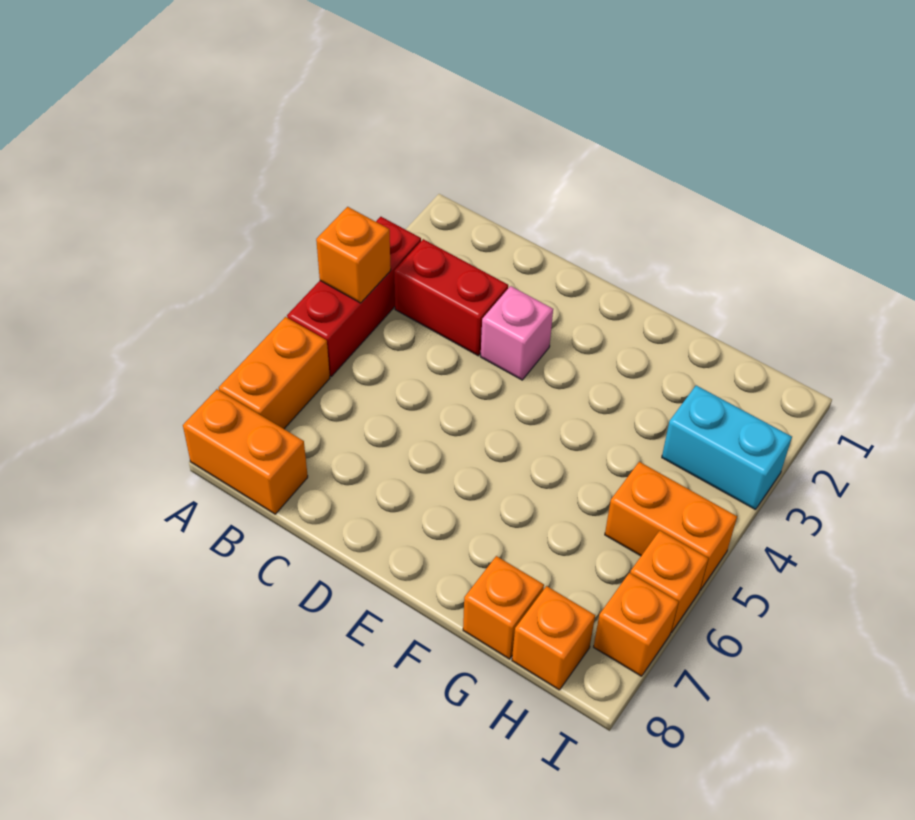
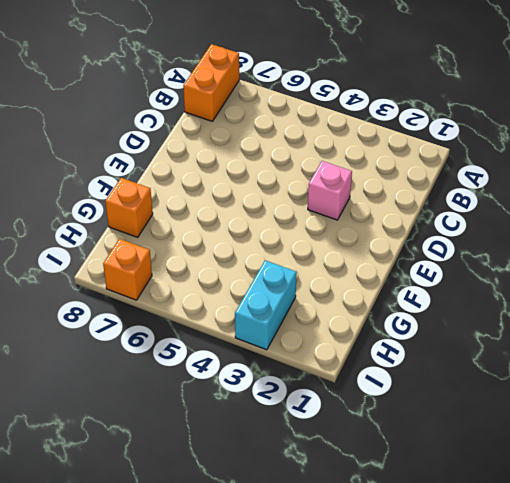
none -> red 1x3 brick [287,217,421,376]
none -> orange 1x2 brick [219,317,330,429]
none -> red 1x2 brick [394,239,508,356]

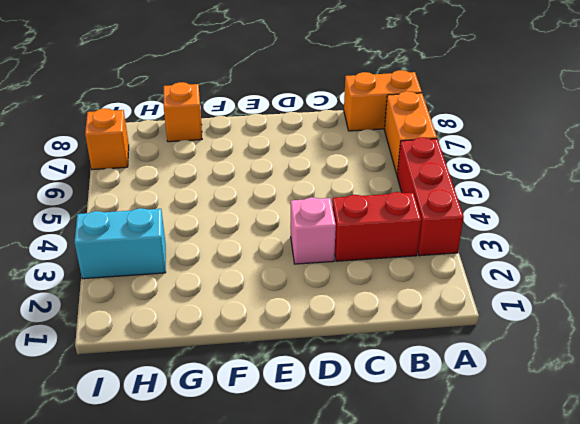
none -> orange 1x2 brick [605,462,737,590]
none -> orange 1x1 brick [512,586,595,690]
none -> orange 1x1 brick [630,531,708,633]

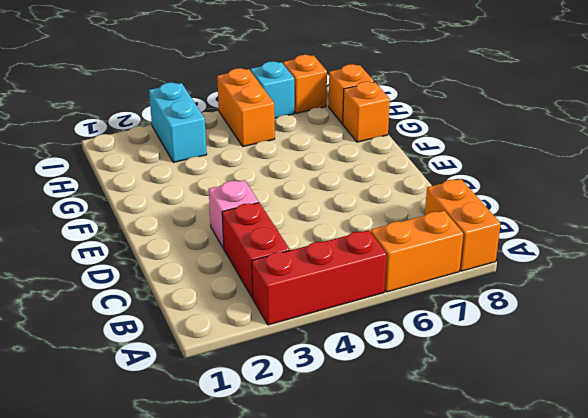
cyan 1x1 brick [251,61,294,118] -> orange 1x1 brick [630,531,708,633]
none -> orange 1x1 brick [316,207,391,303]

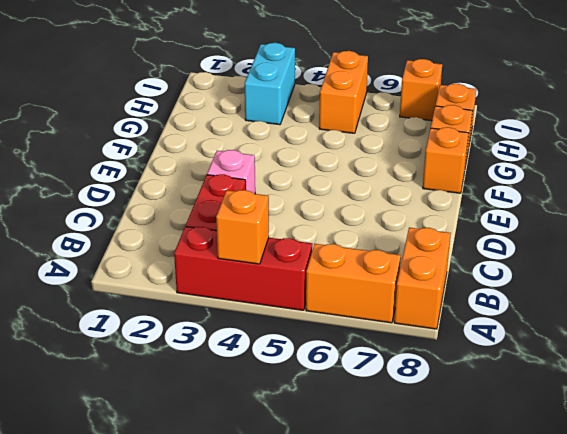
orange 1x1 brick [423,127,469,193] -> orange 1x1 brick moved to [630,531,708,633]

